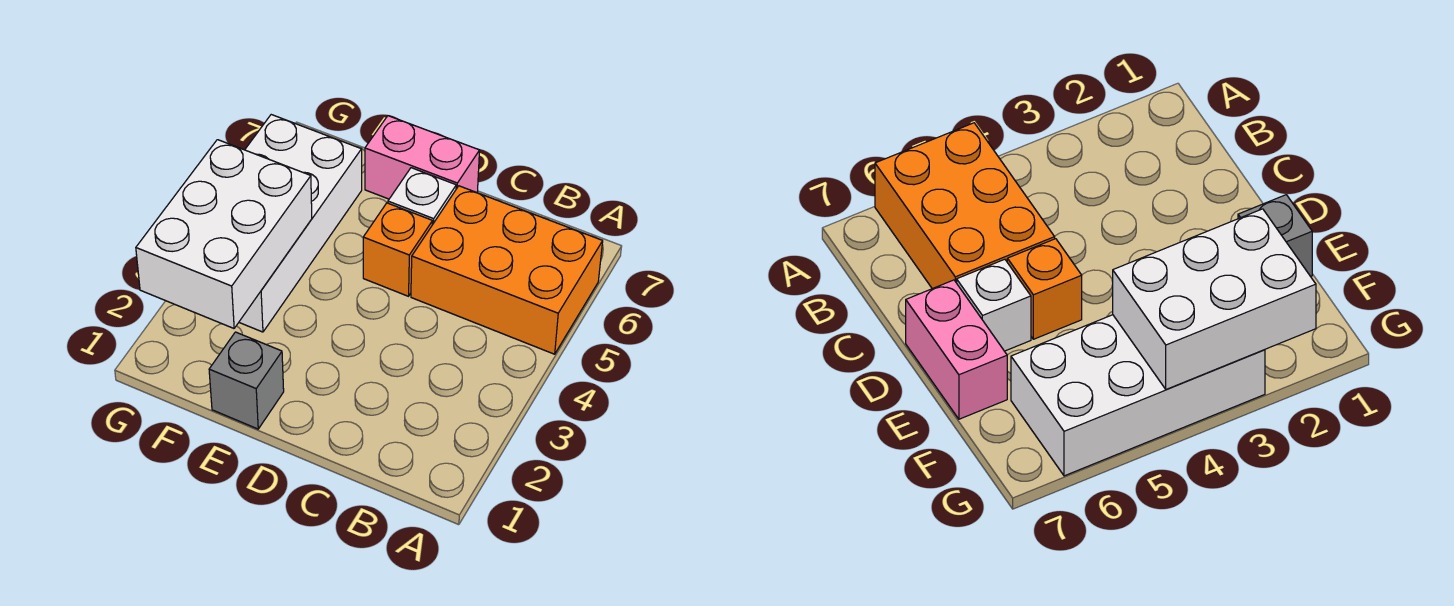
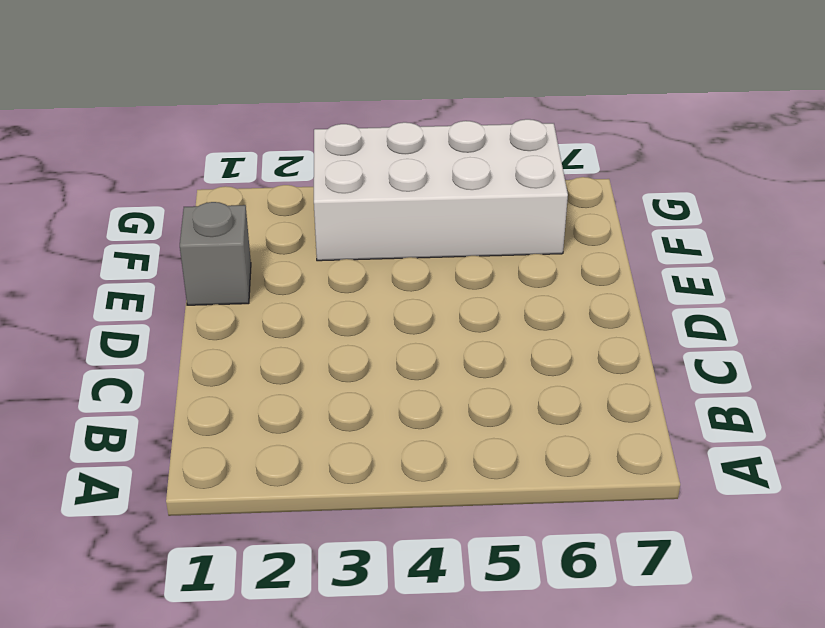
none -> orange 2x3 brick [411,186,603,354]
none -> orange 1x1 brick [363,203,433,296]

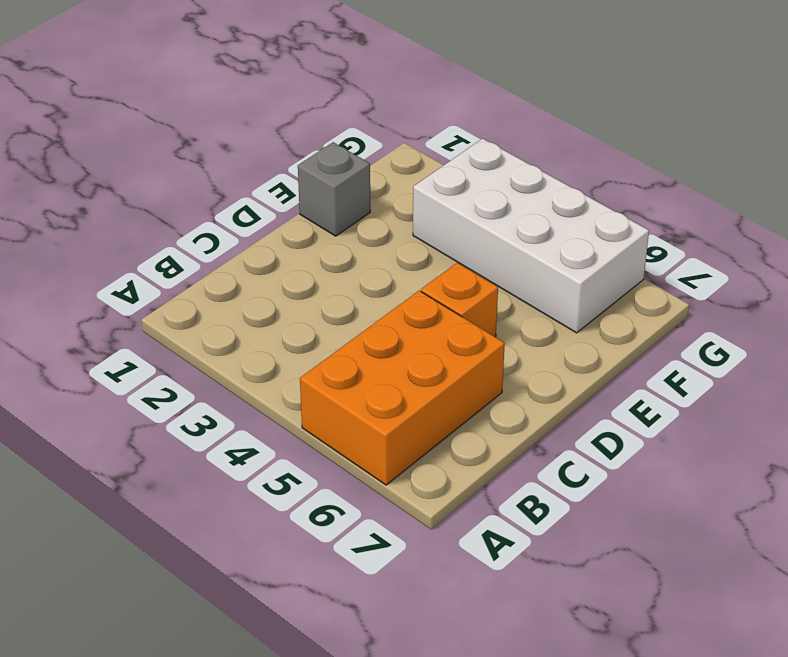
none -> white 1x1 brick [388,168,456,225]
none -> pink 1x2 brick [365,116,480,199]

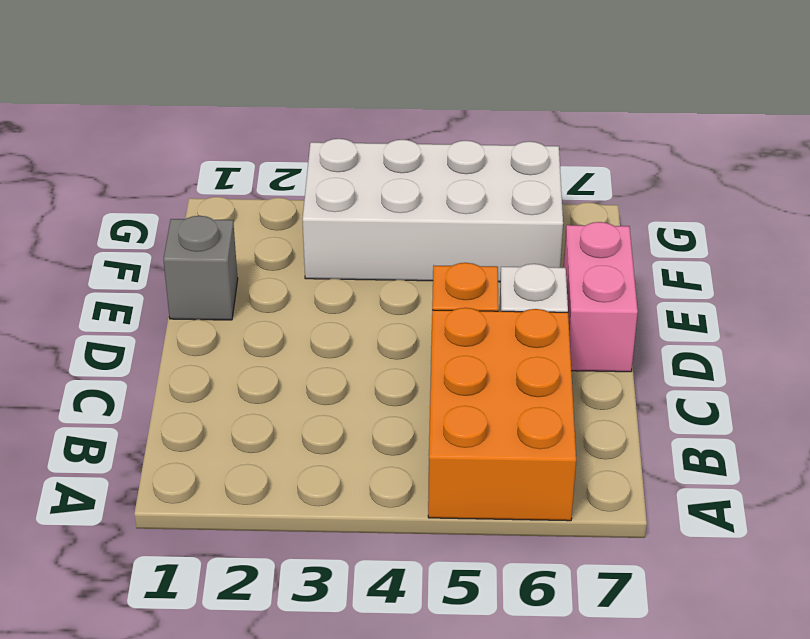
none -> white 2x3 brick [136,140,312,328]

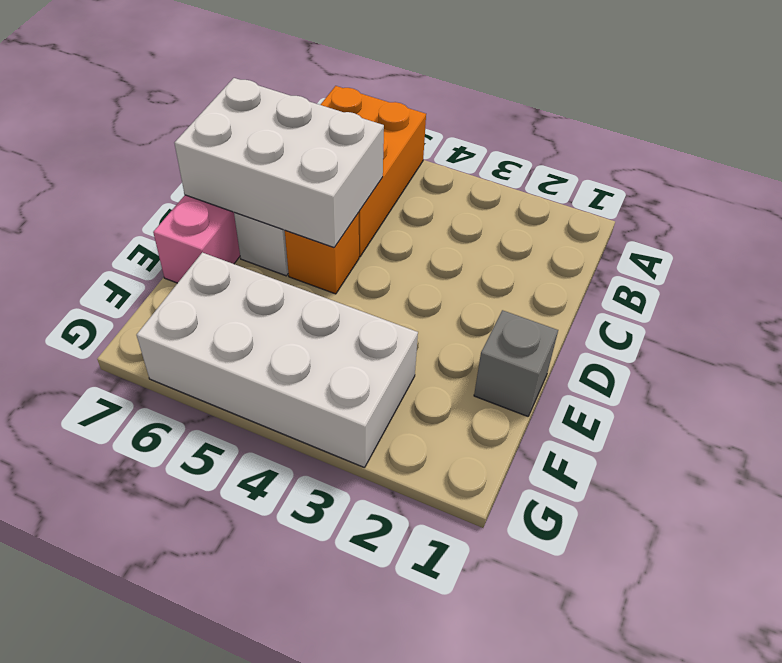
white 2x3 brick [175,78,384,247] -> white 2x3 brick moved to [136,140,312,328]

